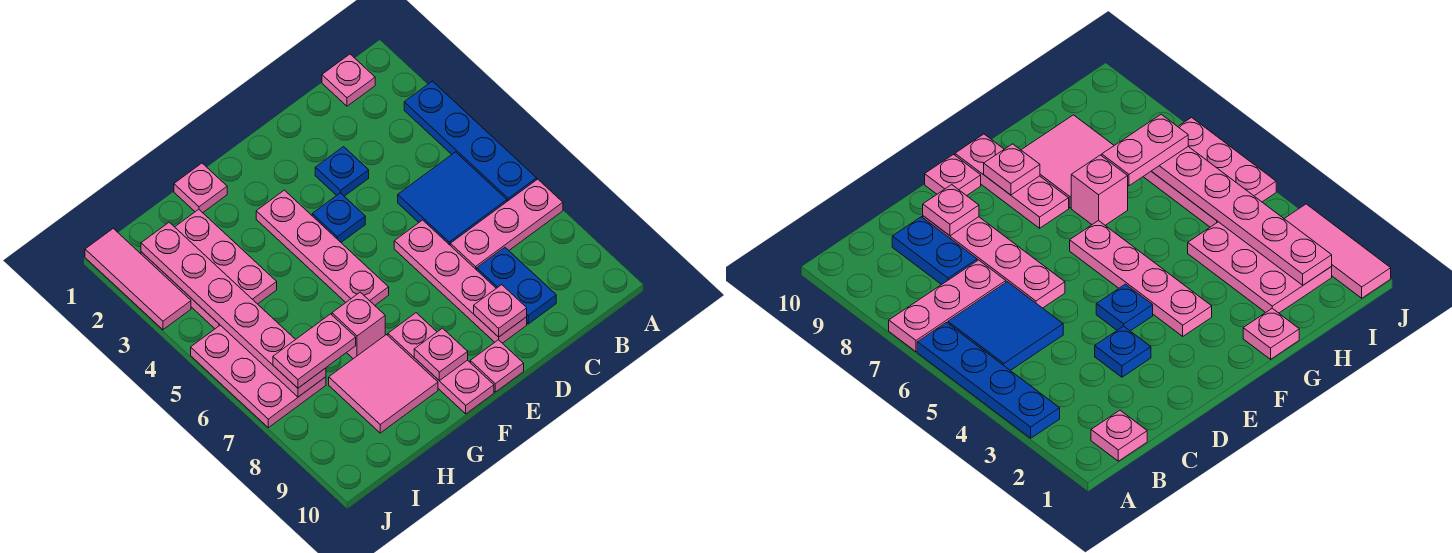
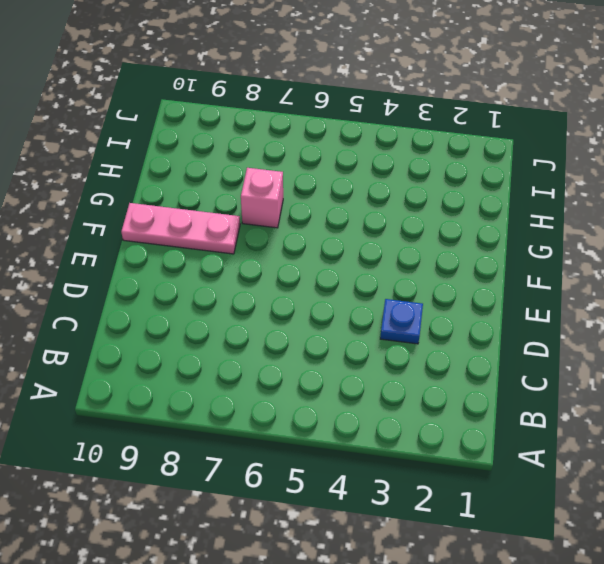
none -> blue 1x4 plate [404,81,537,201]
none -> pink 1x3 plate [450,179,563,270]
none -> pink 1x1 plate [322,54,375,106]

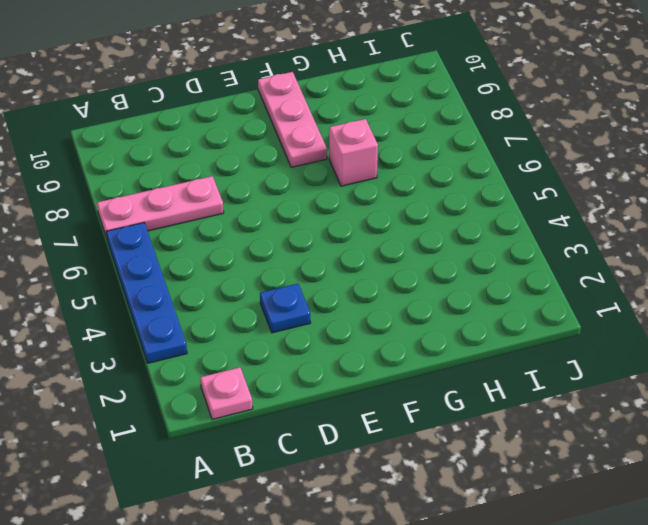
none -> blue 2x2 tile [398,152,507,245]
none -> blue 1x2 plate [477,247,556,324]
none -> pink 1x4 plate [394,220,527,343]

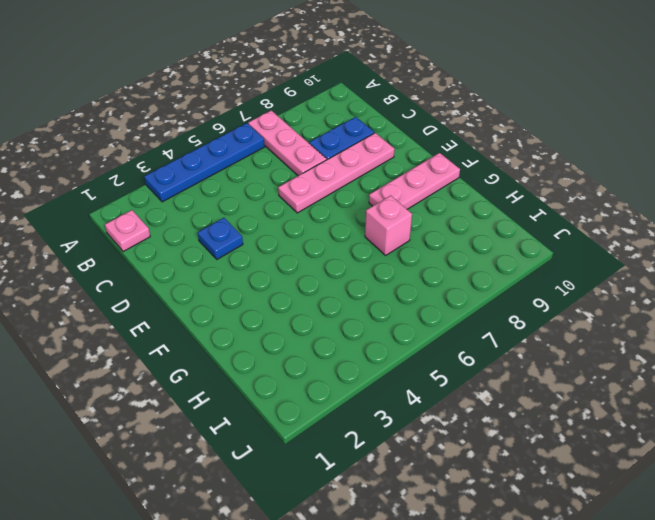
none -> blue 2x2 tile [398,152,507,245]
none -> blue 1x1 plate [312,193,365,242]
none -> pink 1x1 plate [470,340,524,392]

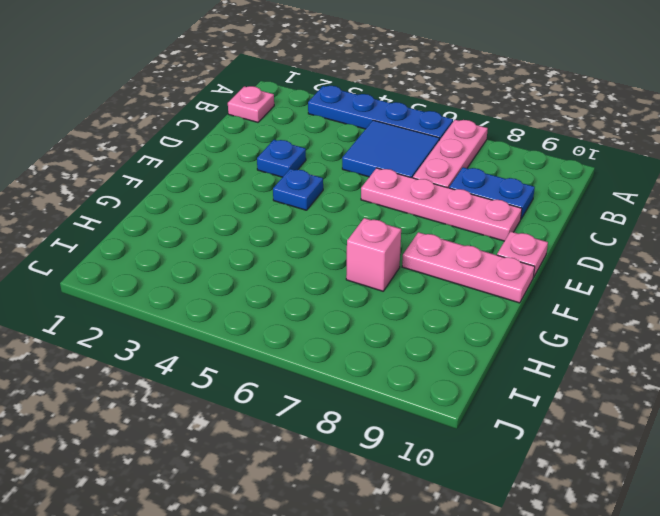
none -> pink 1x4 plate [256,190,389,305]
none -> pink 1x1 plate [174,163,227,213]
none -> pink 2x2 tile [329,335,438,433]

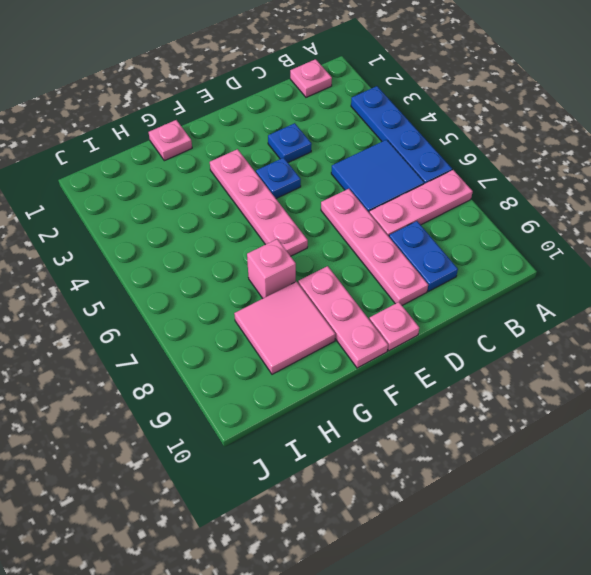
none -> pink 2x3 plate [141,209,277,329]
none -> pink 2x3 plate [191,325,326,428]
none -> pink 1x3 tile [85,228,191,330]

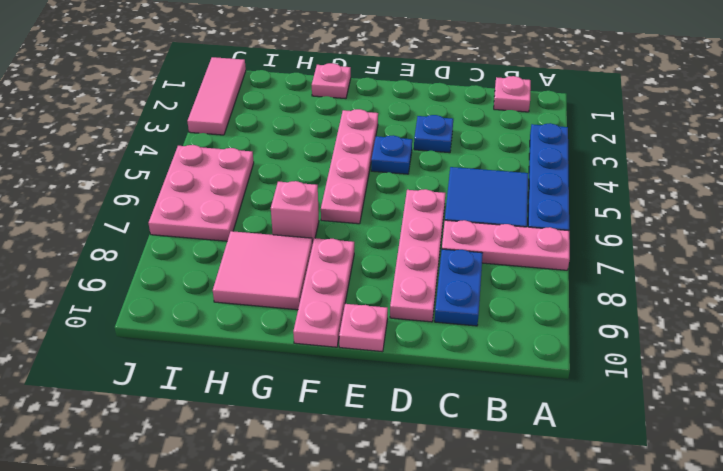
none -> pink 2x3 plate [141,209,277,329]
none -> pink 1x1 plate [474,285,527,337]
none -> pink 1x1 plate [414,328,468,381]

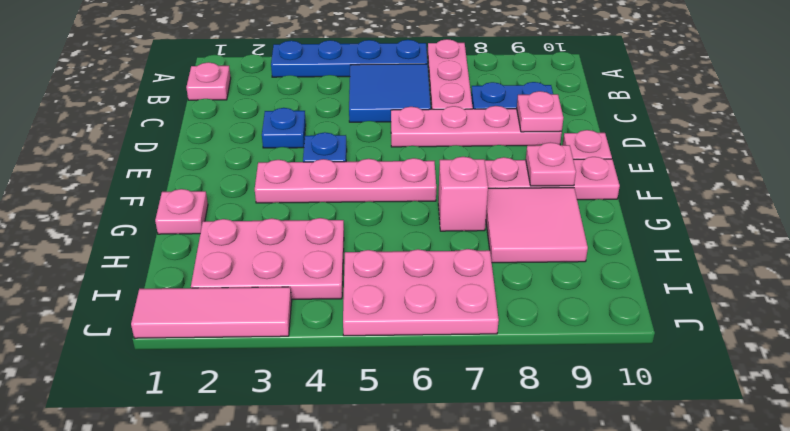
none -> pink 1x6 plate [141,222,326,397]
none -> pink 1x2 plate [273,314,356,388]

